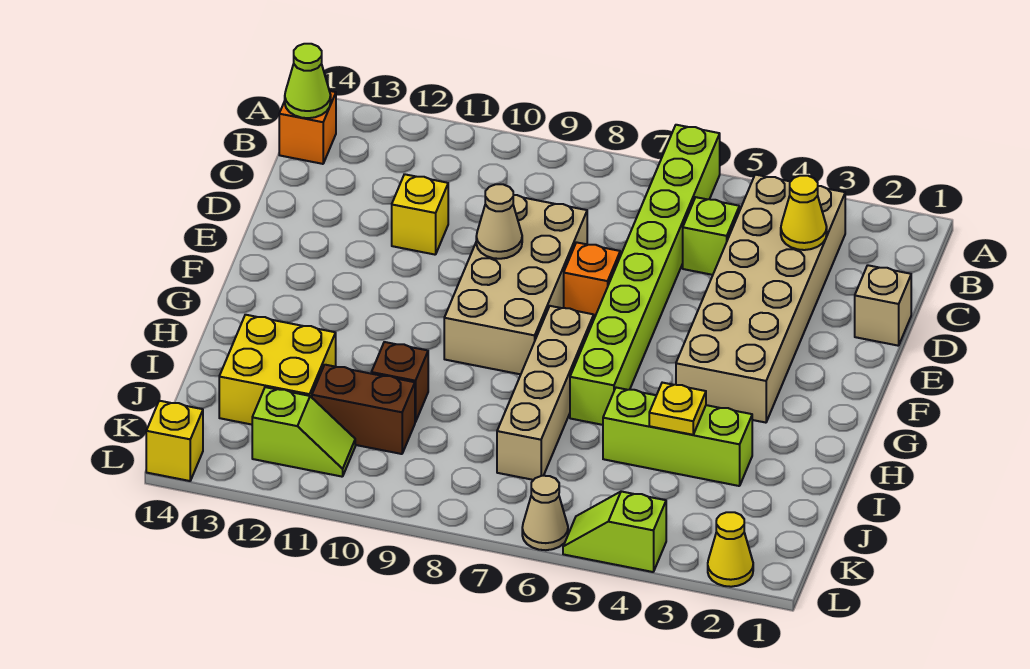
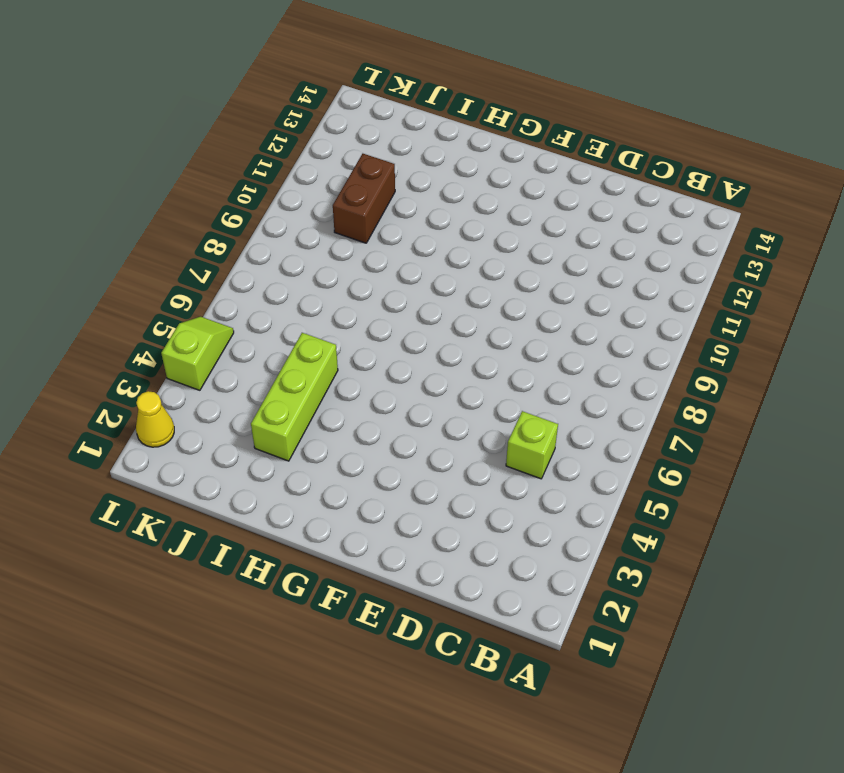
none -> lime 1x8 brick [570,125,720,425]
none -> tan 2x6 brick [676,175,845,423]
none -> orange 1x1 brick [279,91,336,164]

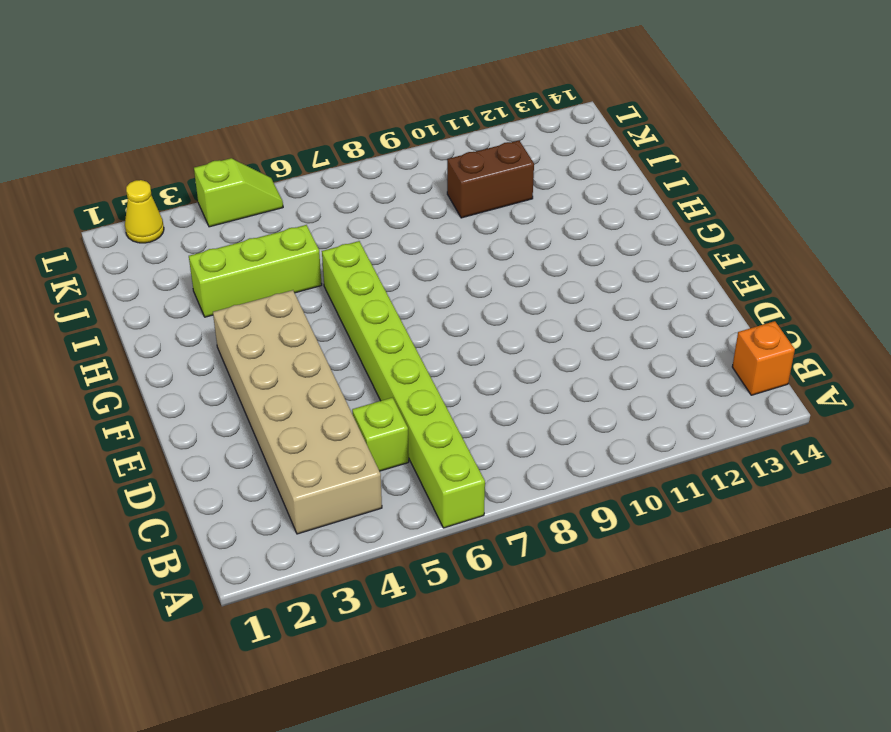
none -> tan 1x1 brick [855,265,911,346]
none -> tan 2x4 brick [444,195,587,374]
none -> yellow 1x1 brick [392,174,448,255]

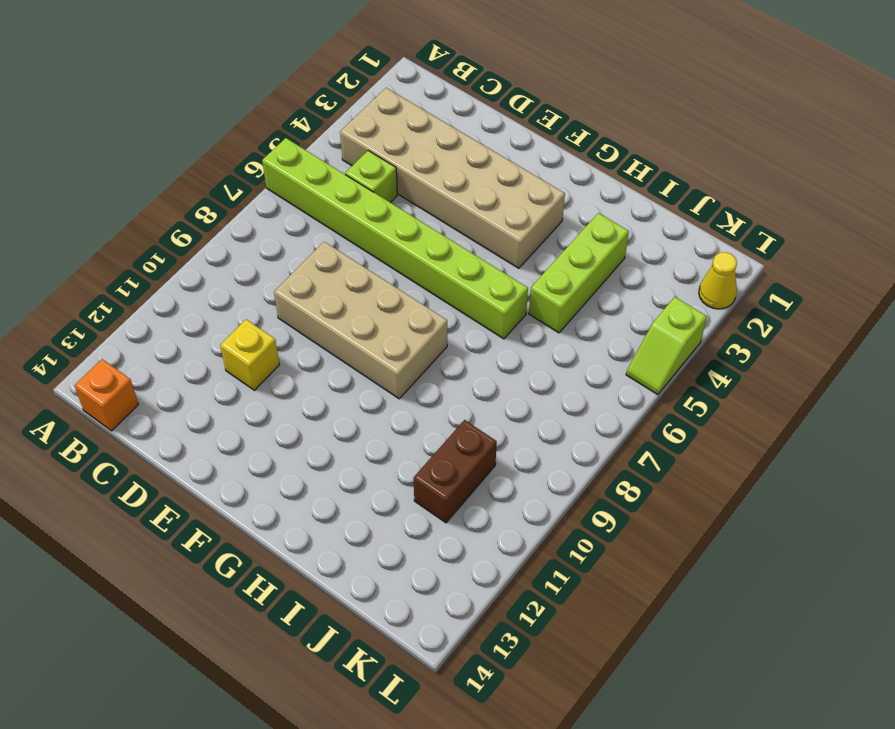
none -> tan 1x1 brick [855,265,911,346]
none -> orange 1x1 brick [564,242,620,318]
none -> tan 1x4 brick [497,306,594,480]

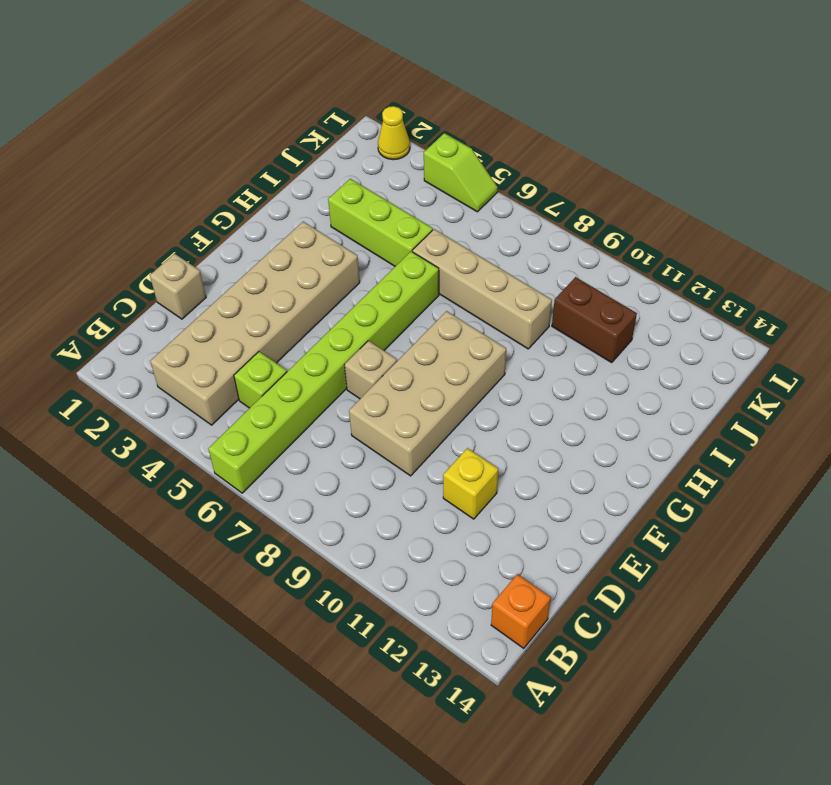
tan 1x1 brick [345,341,397,399] -> orange 1x1 brick [564,242,620,318]
tan 1x4 brick [412,229,552,349] -> tan 1x4 brick turned to [497,306,594,480]
none -> brown 1x1 brick [371,342,428,422]
none -> yellow 2x2 brick [219,315,336,425]
none -> lime 1x2 slope [252,387,355,477]

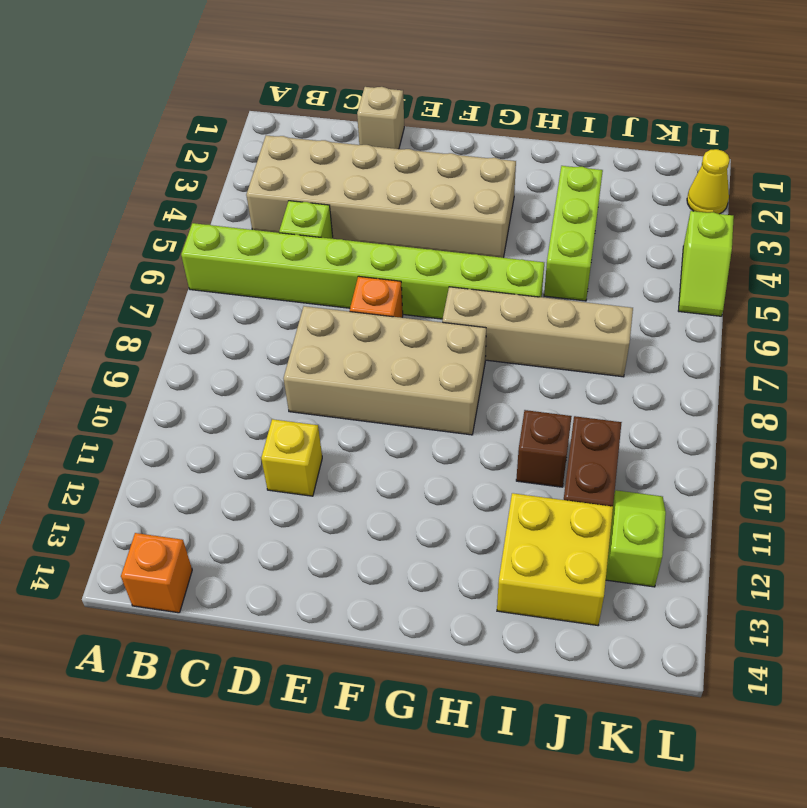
none -> tan 1x1 cone [522,476,568,550]
none -> yellow 1x1 brick [146,401,203,481]
none -> lime 1x1 cone [285,44,331,118]

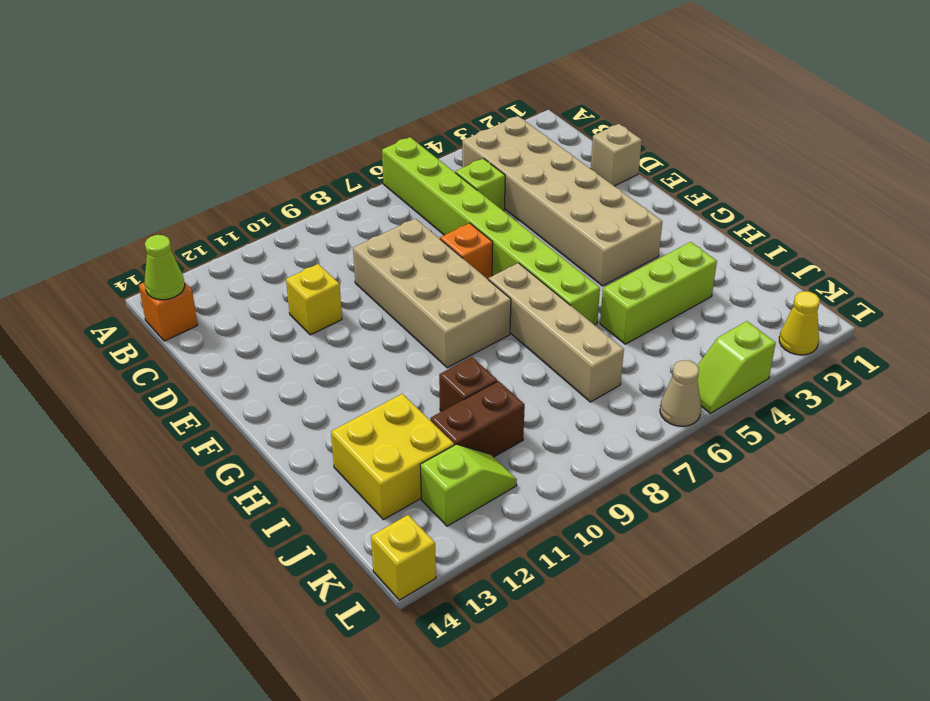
none -> yellow 1x1 cone [781,176,827,250]
none -> tan 1x1 cone [476,184,522,259]
none -> yellow 1x1 plate [649,383,706,435]

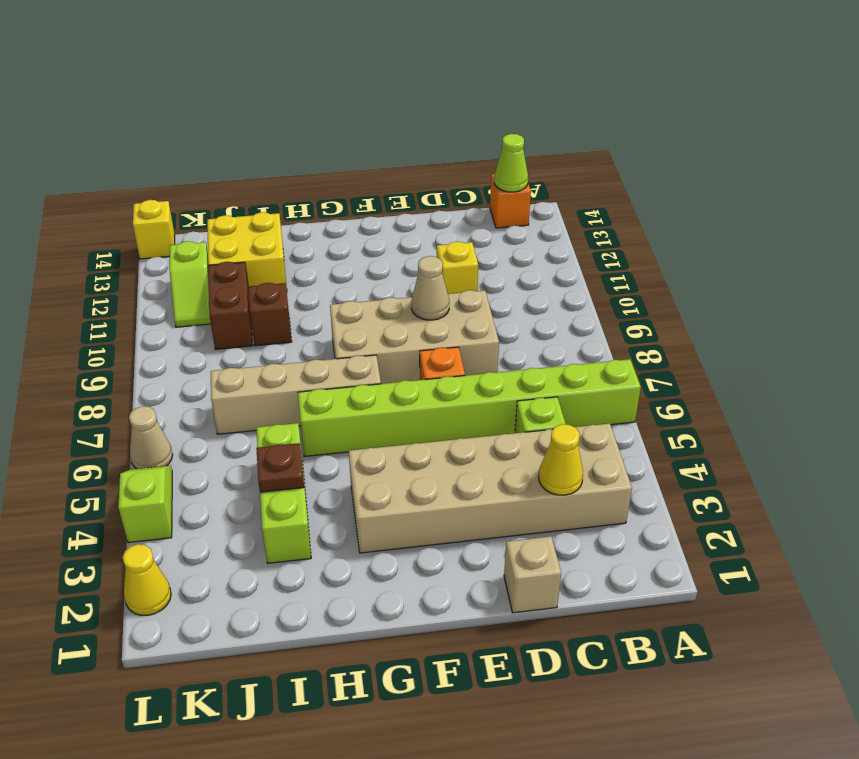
brown 1x1 plate [256,443,304,492] -> yellow 1x1 plate [649,383,706,435]

